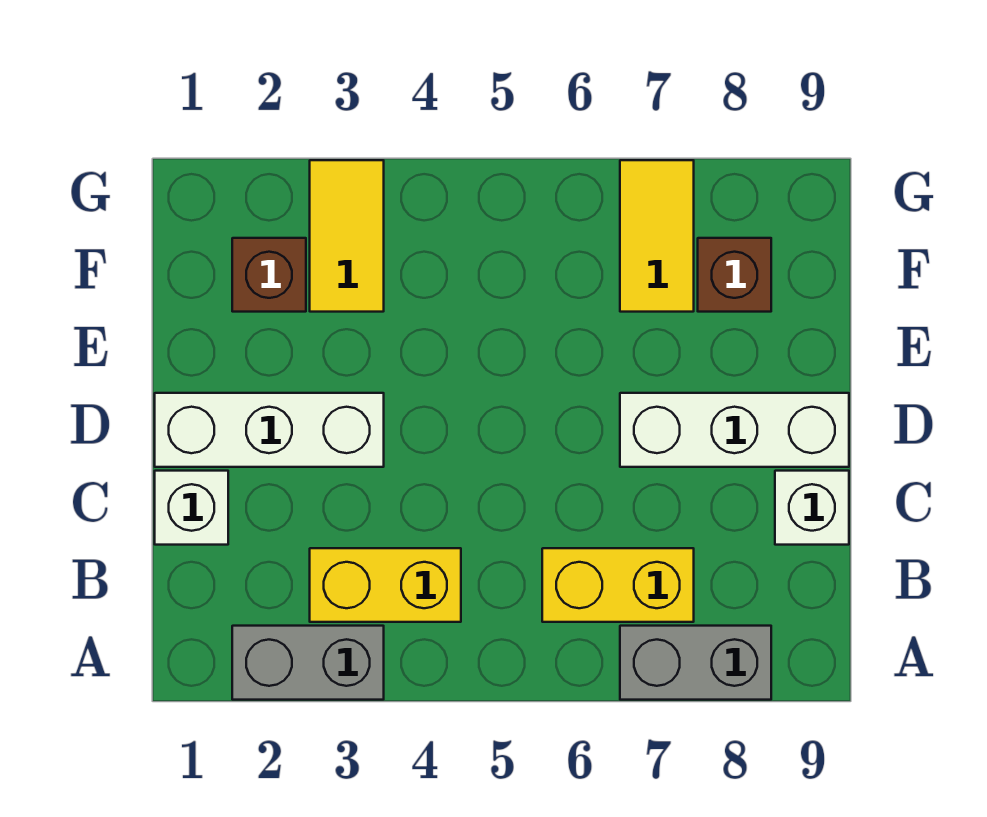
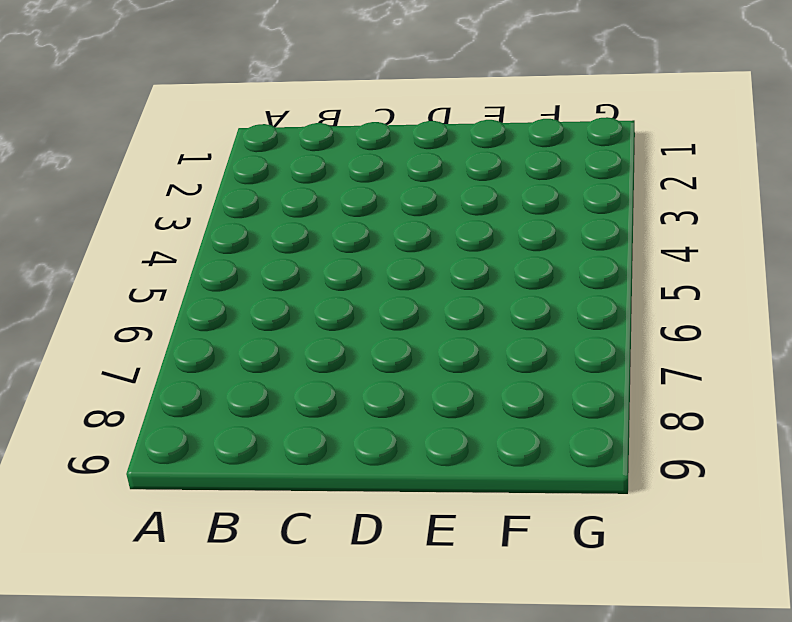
none -> grey 1x2 brick [232,626,384,700]
none -> grey 1x2 brick [620,626,771,700]
none -> yellow 1x2 brick [310,548,461,622]

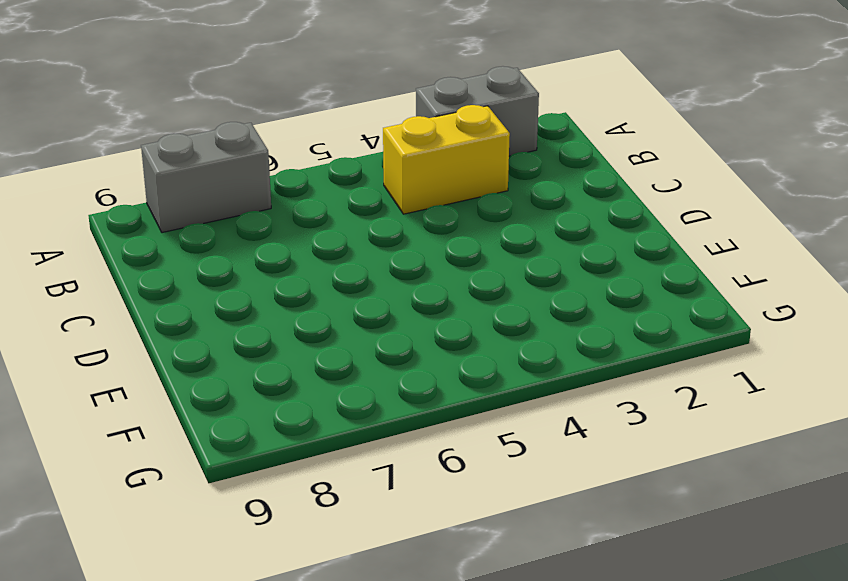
none -> yellow 1x2 brick [542,548,694,622]
none -> white 1x1 brick [155,471,228,545]
none -> white 1x1 brick [775,471,849,545]

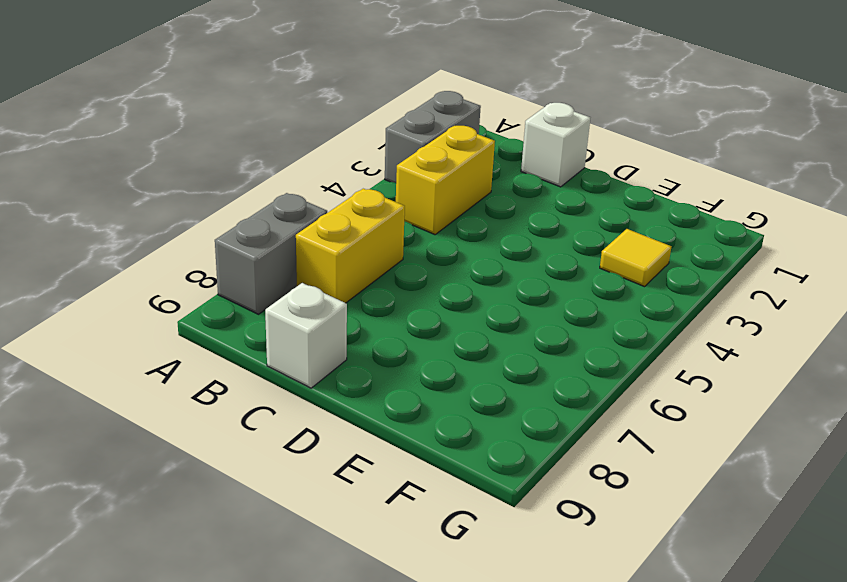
yellow 1x1 tile [600,229,671,287] -> yellow 1x2 tile [310,160,384,312]
none -> white 1x3 brick [155,393,384,467]
none -> white 1x3 brick [620,393,849,467]
none -> brown 1x1 brick [232,238,306,312]

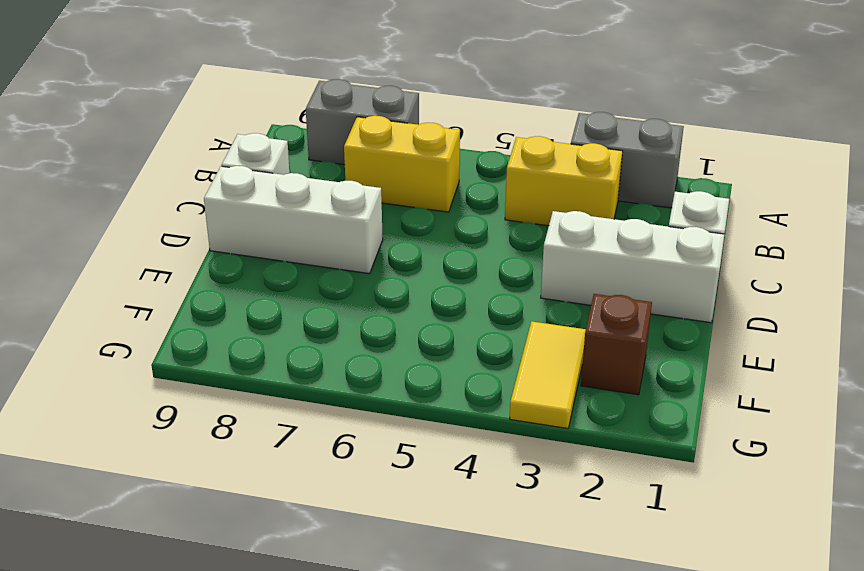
none -> yellow 1x2 tile [620,160,694,312]
none -> brown 1x1 brick [698,238,771,312]

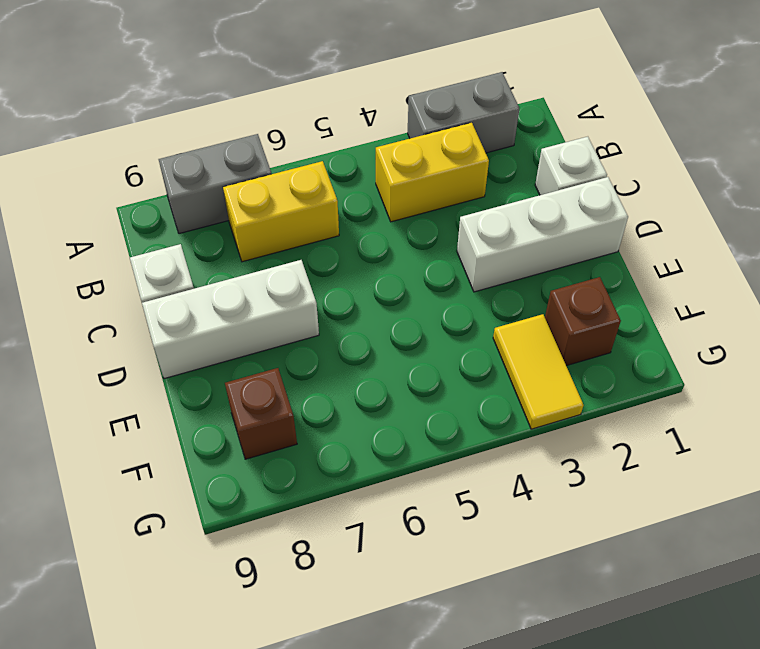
none -> yellow 1x2 tile [620,160,694,312]

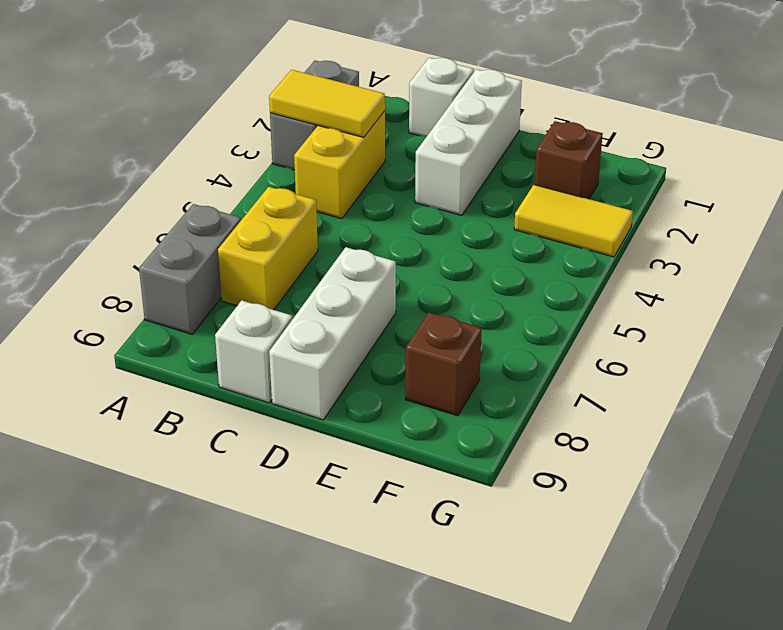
yellow 1x2 tile [269,70,385,137] -> yellow 1x2 tile moved to [620,160,694,312]

